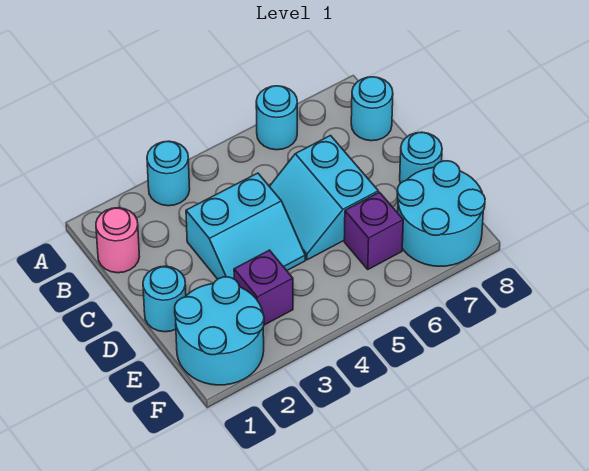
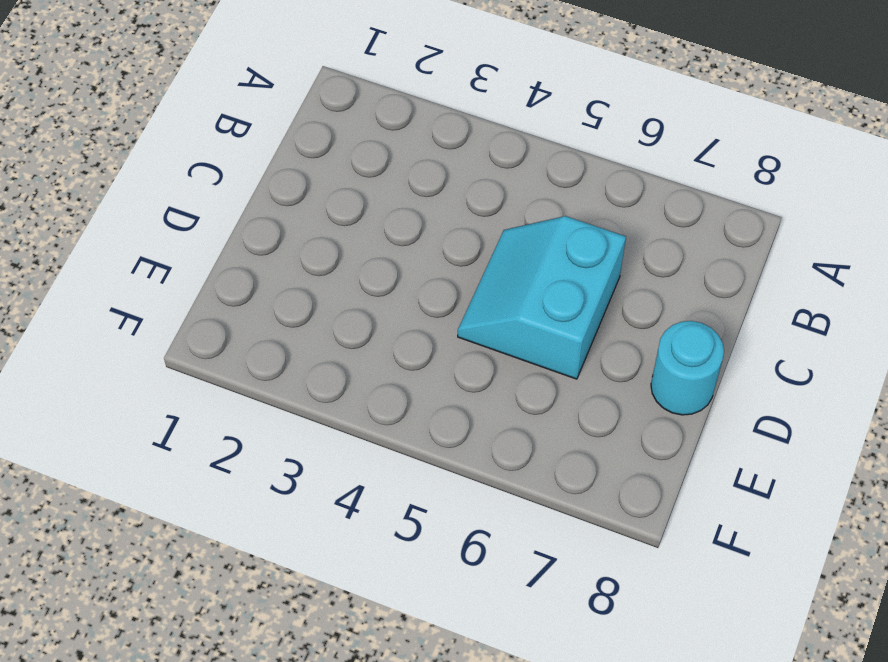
none -> cyan 1x1 round brick [147,141,190,206]
none -> cyan 1x1 round brick [256,86,297,150]
none -> pink 1x1 round brick [96,208,139,273]

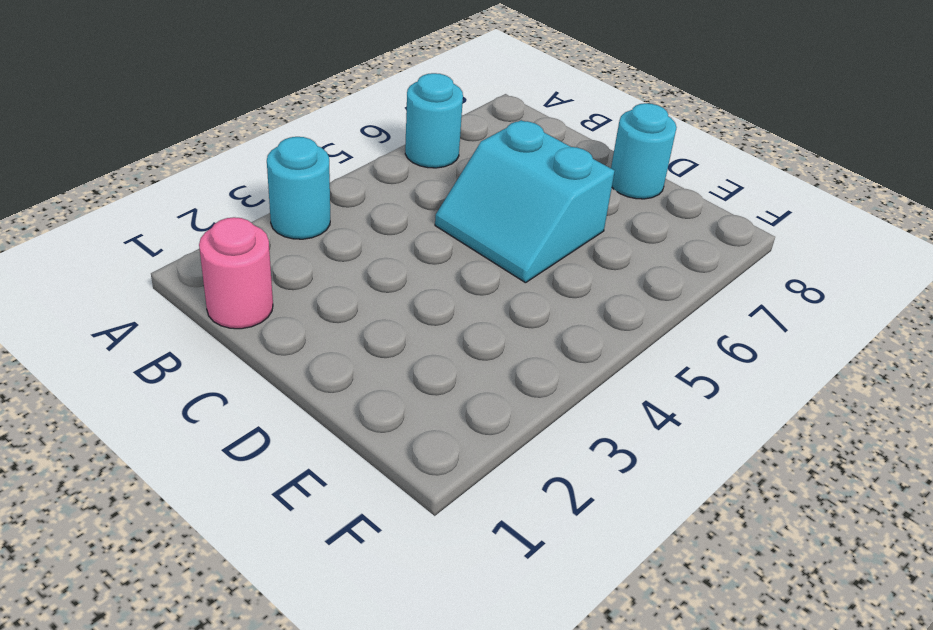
none -> cyan 1x1 round brick [351,77,393,141]
none -> cyan 2x2 slope [186,173,305,279]
none -> cyan 1x1 round brick [143,266,186,332]

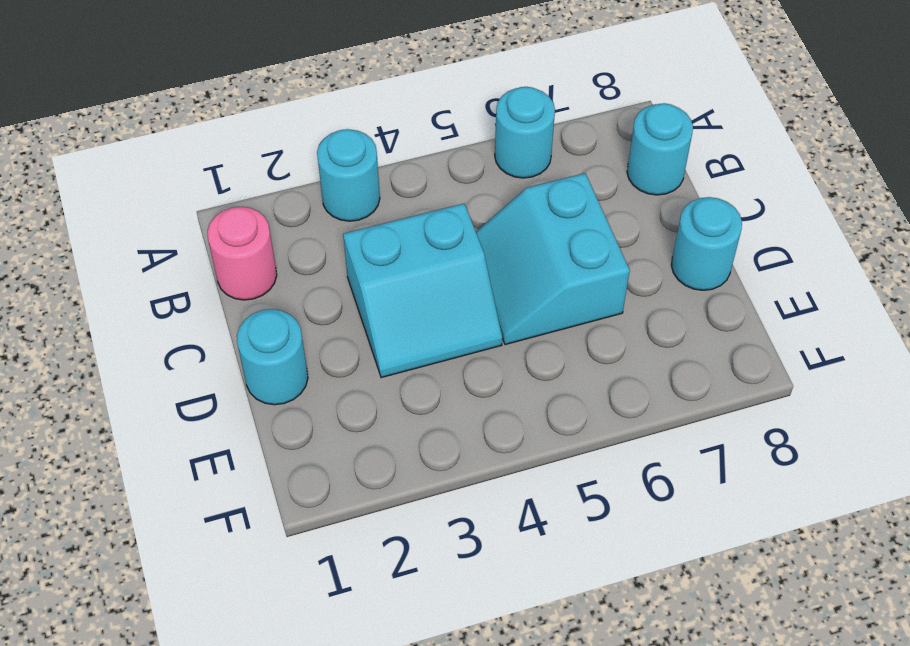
none -> cyan 2x2 round brick [175,277,264,385]
none -> purple 1x1 brick [234,250,293,325]
none -> purple 1x1 brick [344,192,403,269]

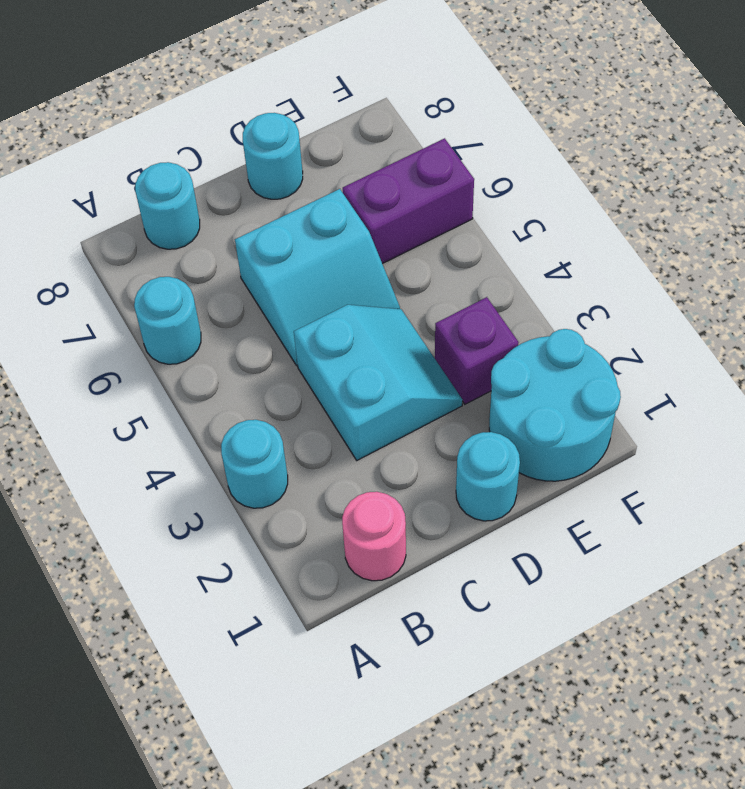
purple 1x2 brick [343,138,474,264] -> purple 1x1 brick [344,192,403,269]
none -> cyan 2x2 round brick [397,161,485,266]

